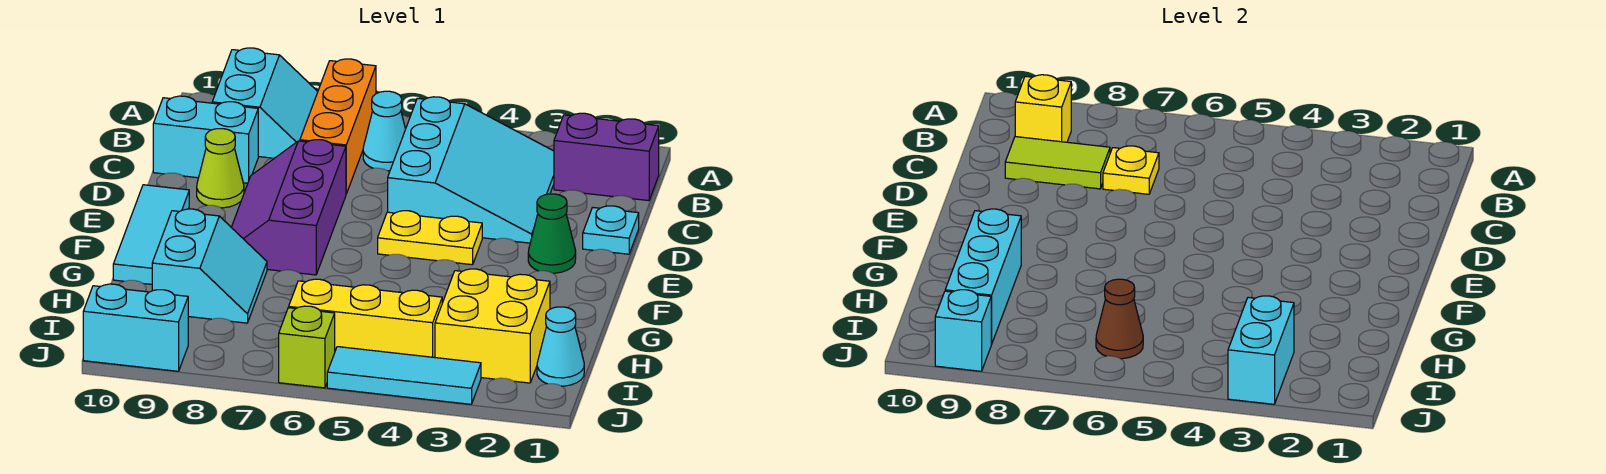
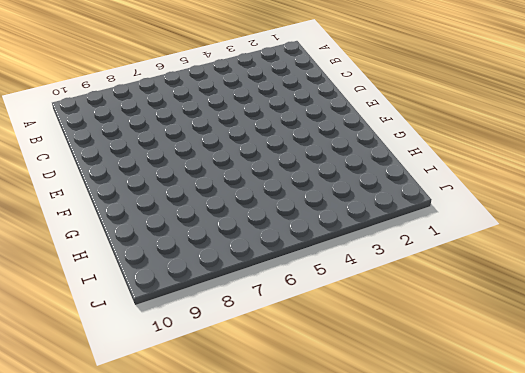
none -> orange 1x3 brick [300,59,376,194]
none -> cyan 2x2 slope [212,48,318,158]
none -> purple 1x2 brick [554,113,659,201]

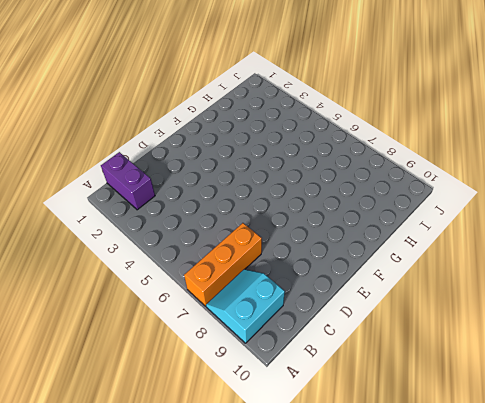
none -> cyan 3x3 slope [388,97,554,243]
none -> cyan 1x1 cone [363,91,405,171]
none -> cyan 1x2 brick [153,96,258,183]

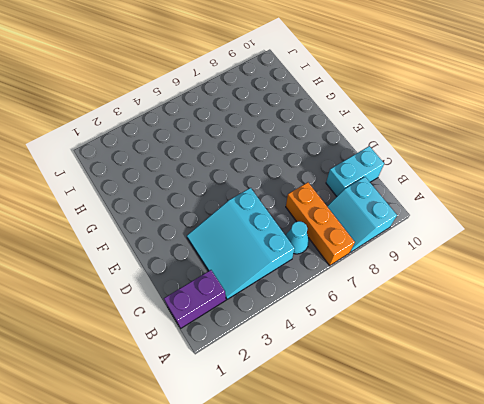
none -> cyan 1x1 plate [583,206,639,254]
none -> purple 2x3 slope [231,140,346,275]
none -> lime 1x1 cone [197,129,244,208]

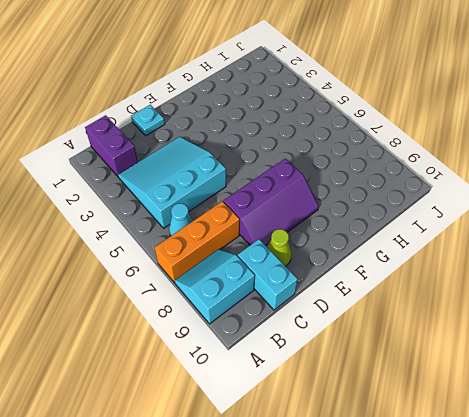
none -> green 1x1 cone [528,194,576,273]
none -> yellow 1x2 plate [378,211,482,265]
none -> cyan 1x3 tile [113,185,189,284]

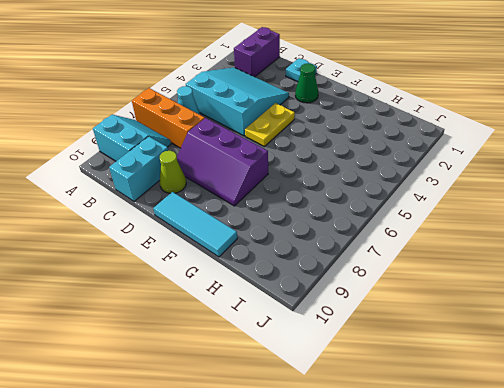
none -> cyan 2x2 slope [152,209,267,323]
none -> yellow 2x2 brick [435,269,550,383]
none -> cyan 1x1 cone [537,307,584,386]

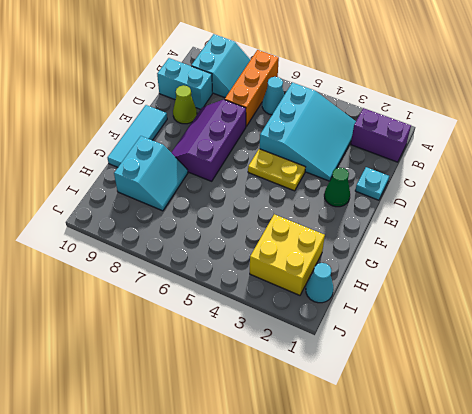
none -> yellow 1x3 brick [289,279,442,358]
none -> cyan 1x3 tile [327,347,481,404]
none -> lime 1x1 brick [279,306,335,388]

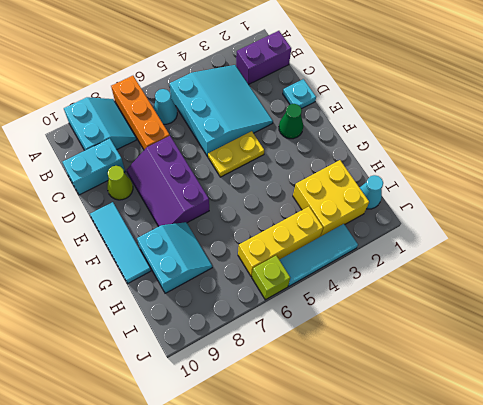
none -> cyan 1x2 brick [83,284,188,371]
none -> yellow 1x1 brick [1015,75,1071,142]
none -> yellow 1x1 plate [1103,146,1159,194]

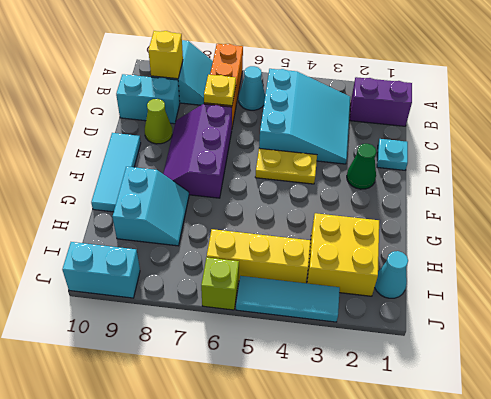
none -> lime 1x2 tile [1005,137,1110,189]
none -> cyan 1x3 brick [945,209,1021,344]
none -> cyan 1x2 brick [1228,296,1294,404]

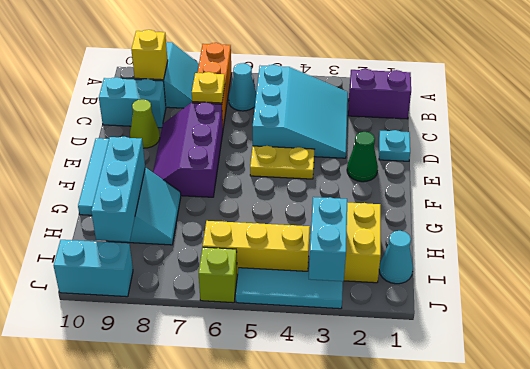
none -> lime 1x2 tile [1005,137,1110,189]
none -> brown 1x1 cone [1096,279,1143,359]
none -> cyan 1x1 brick [935,290,991,371]

